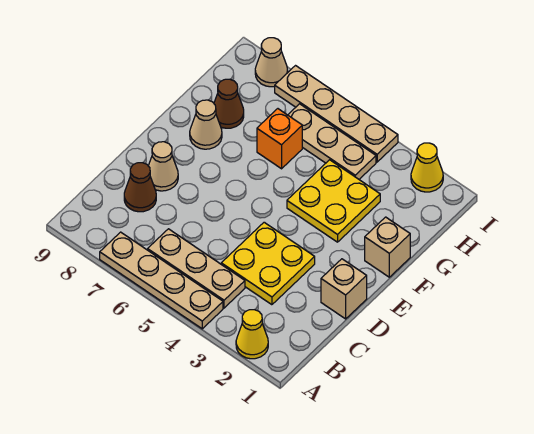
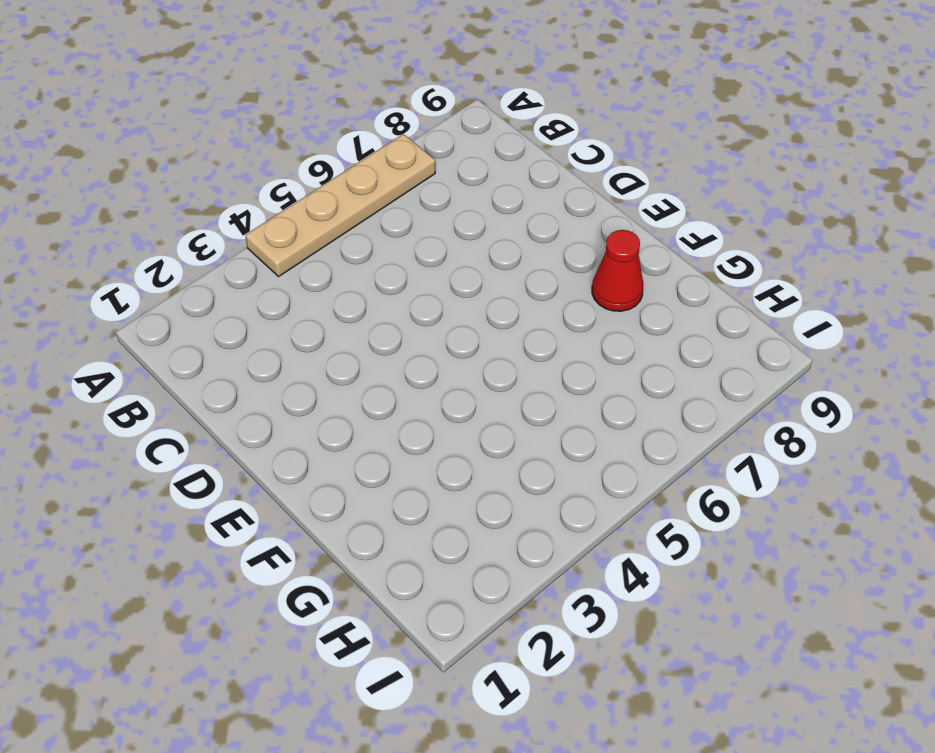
red 1x1 cone [592,230,643,311] -> tan 1x1 cone [190,100,222,149]
none -> yellow 1x1 cone [236,310,268,359]
none -> tan 1x3 plate [148,229,245,308]
none -> yellow 2x2 plate [221,222,315,305]

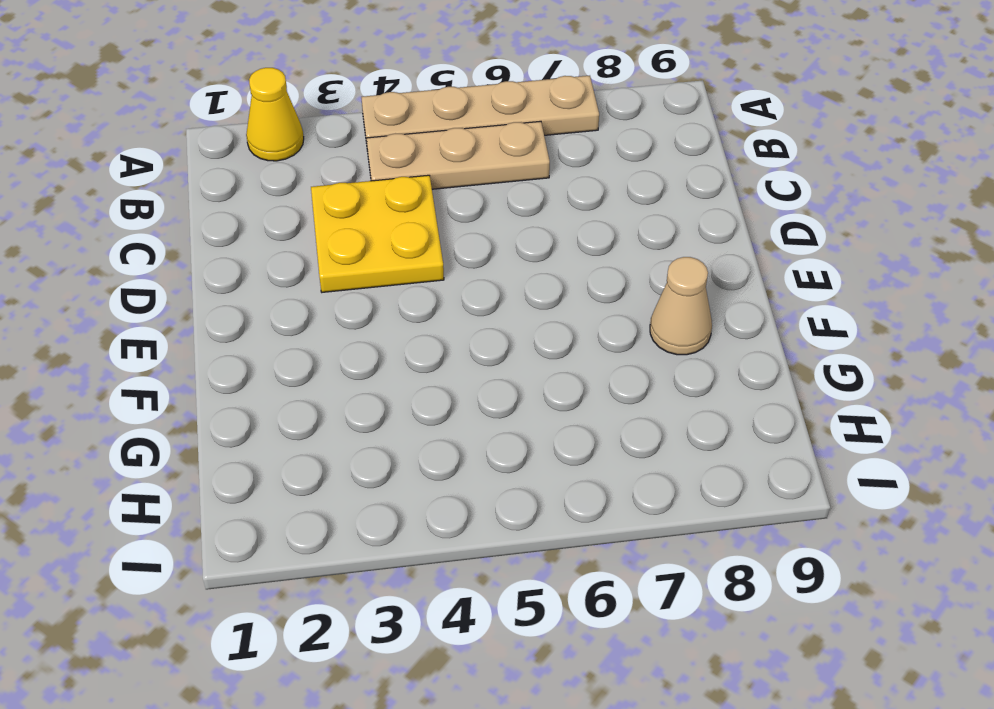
none -> brown 1x1 cone [124,163,156,212]
none -> tan 1x1 brick [321,259,367,319]
none -> tan 1x1 cone [148,142,178,191]

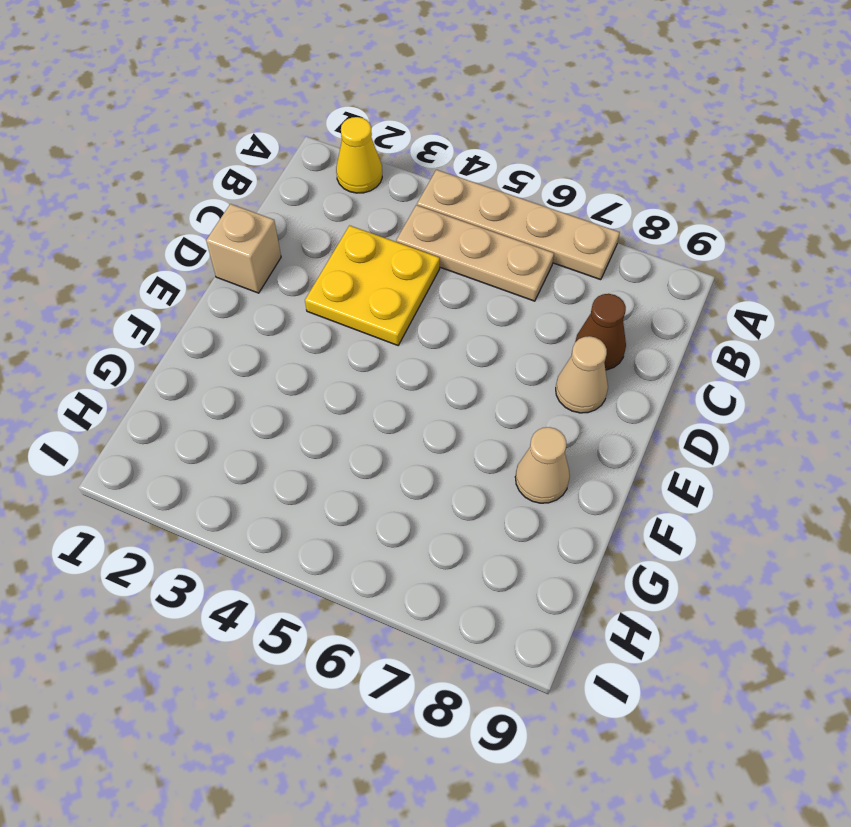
none -> tan 1x1 brick [365,217,410,277]
none -> yellow 2x2 plate [287,160,380,242]
none -> orange 1x1 brick [257,109,302,169]

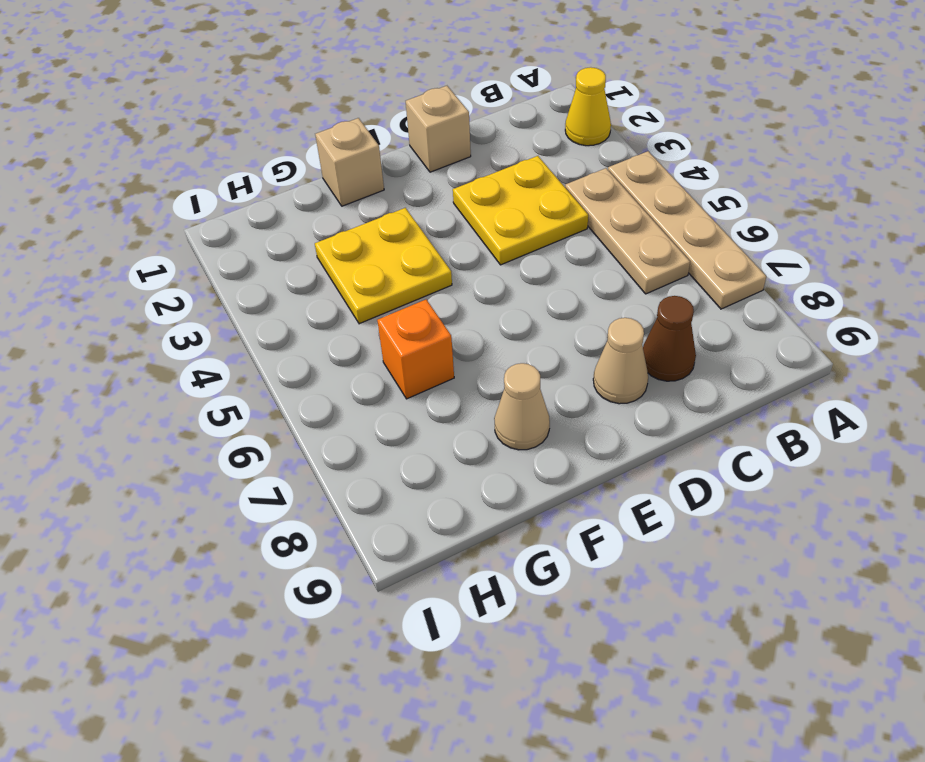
none -> brown 1x1 cone [214,79,244,128]
none -> tan 1x3 plate [288,104,376,179]
none -> yellow 1x1 cone [411,143,443,192]

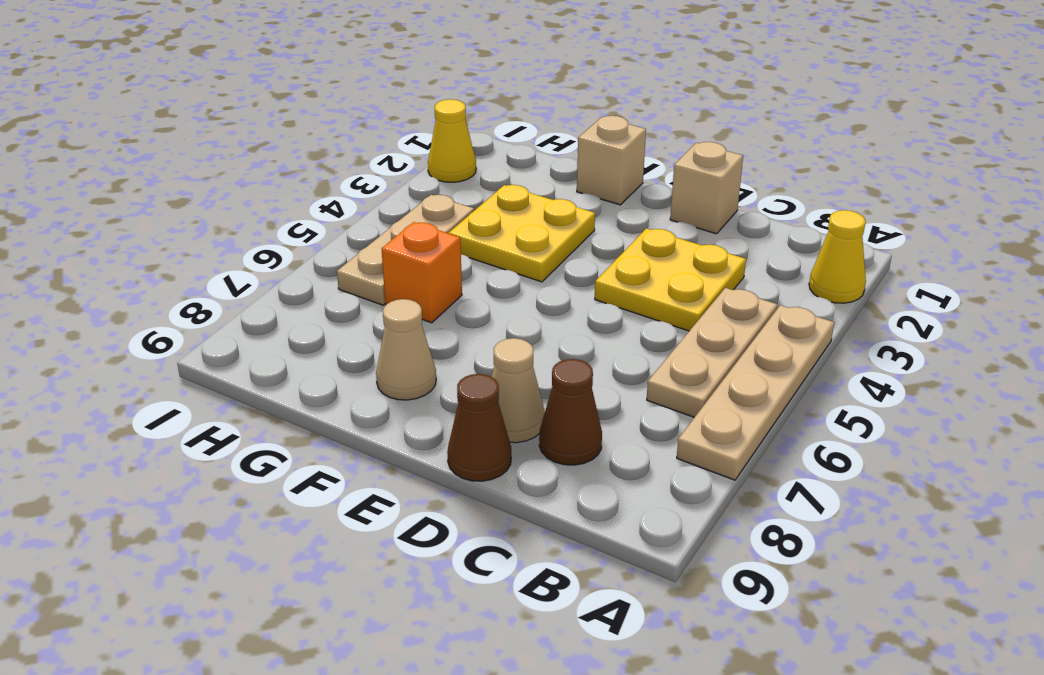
brown 1x1 cone [447,374,511,481] -> brown 1x1 cone moved to [214,79,244,128]
none -> tan 1x4 plate [275,66,398,162]
none -> tan 1x1 cone [255,38,288,87]

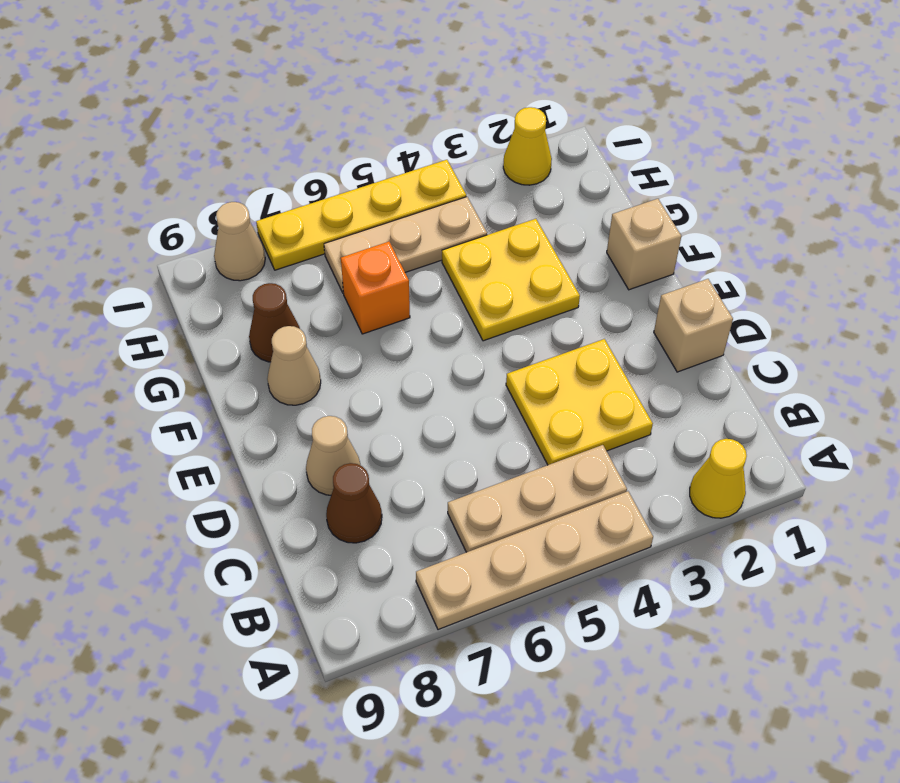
yellow 1x4 plate [256,160,466,270] -> tan 1x4 plate [275,66,398,162]

